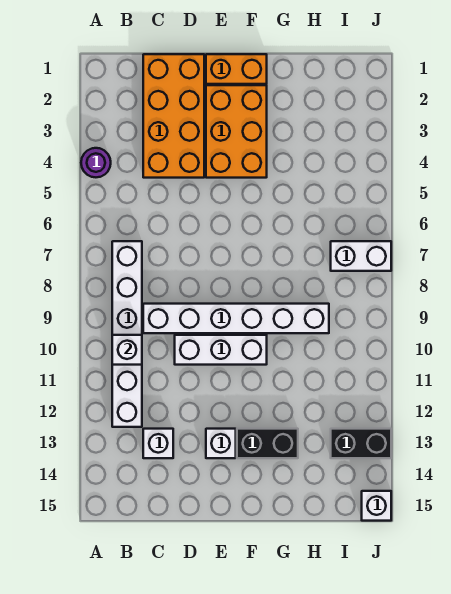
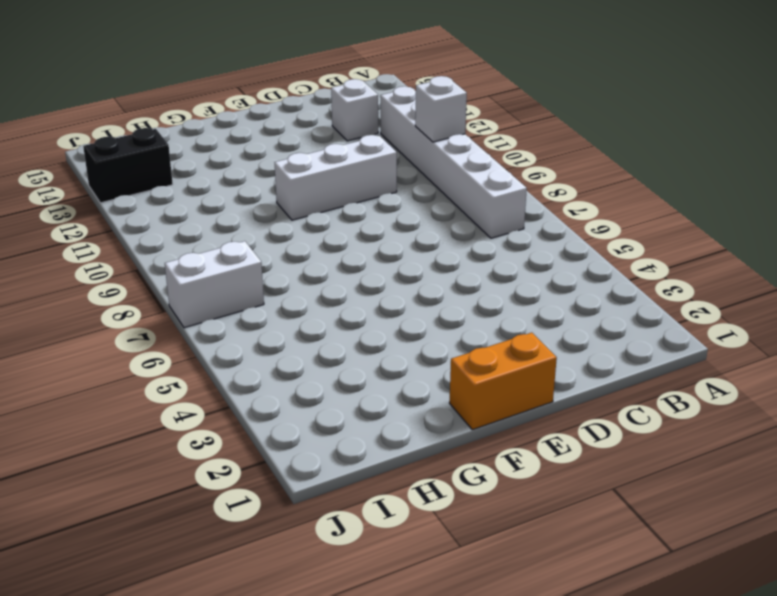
none -> purple 1x1 round brick [81,148,111,177]
none -> orange 2x4 brick [143,54,204,178]
none -> white 1x6 brick [143,304,329,333]

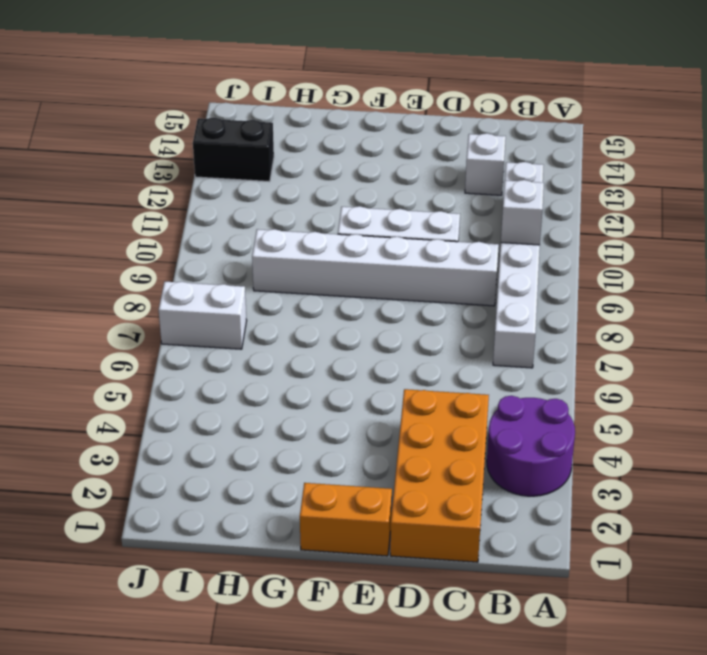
purple 2x2 round brick [487,396,575,496] -> purple 1x1 round brick [81,148,111,177]
none -> orange 2x3 brick [206,85,267,178]
none -> white 1x1 brick [206,429,236,458]
none -> black 1x2 brick [237,429,298,458]

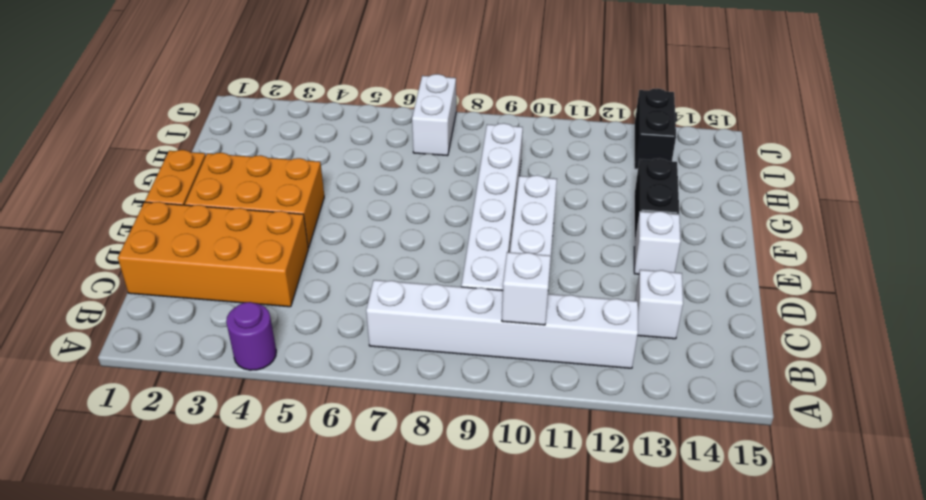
none -> white 1x1 brick [362,491,391,521]

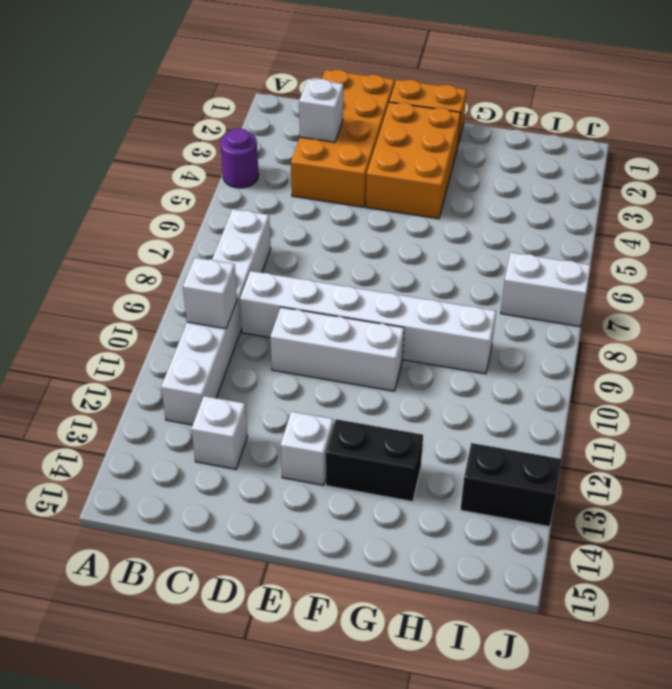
white 1x1 brick [299,79,343,142] -> white 1x1 brick moved to [362,491,391,521]

